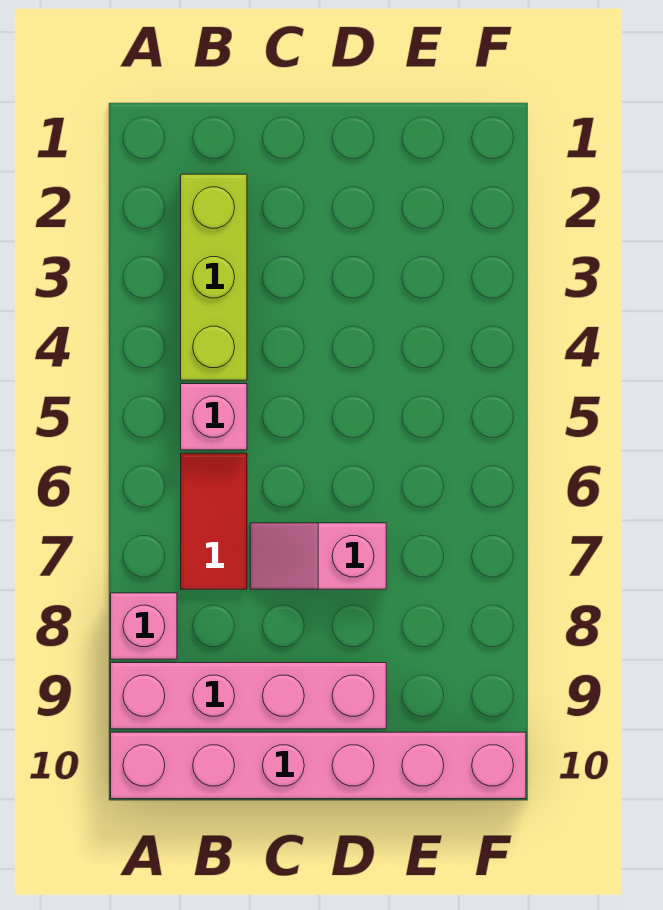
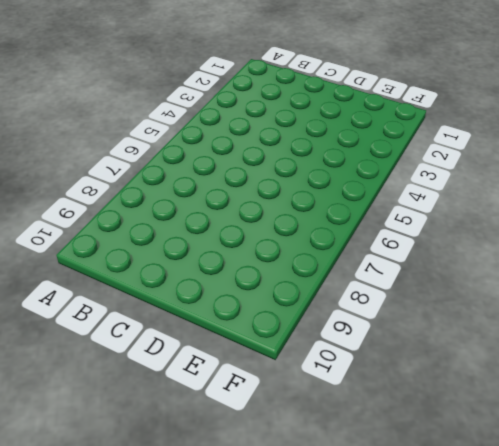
none -> pink 1x1 brick [111,593,177,659]
none -> pink 1x4 brick [111,663,386,729]

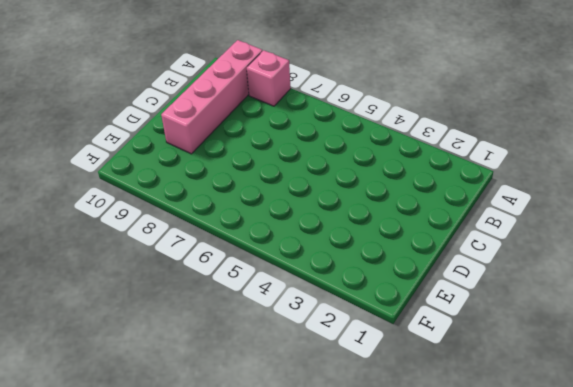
none -> pink 1x6 brick [111,732,526,799]
none -> lime 1x3 brick [181,174,247,380]

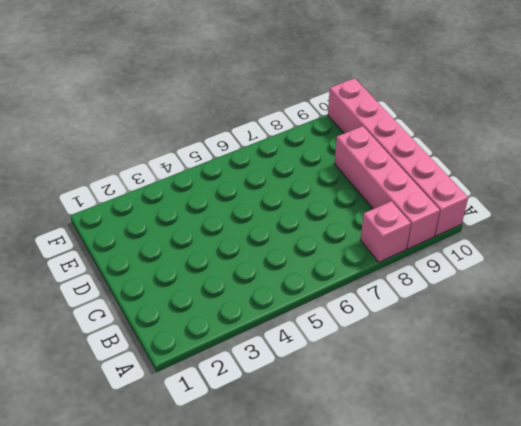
none -> lime 1x3 brick [181,174,247,380]
none -> pink 1x1 brick [181,384,247,450]

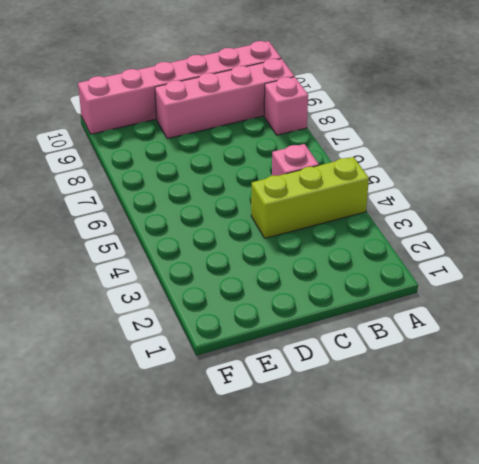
lime 1x3 brick [251,157,369,238] -> lime 1x3 brick turned to [181,174,247,380]
none -> red 1x2 tile [181,453,247,589]
none -> pink 1x2 slope [250,523,386,589]

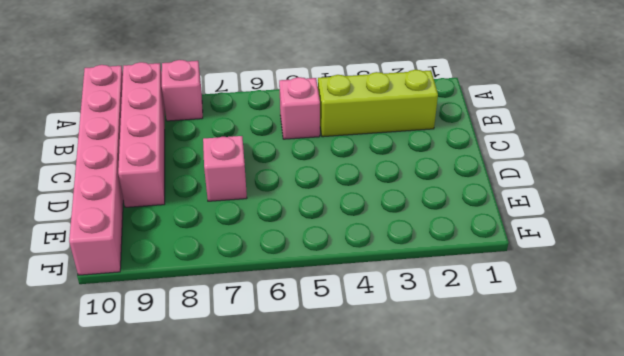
none -> red 1x2 tile [181,453,247,589]

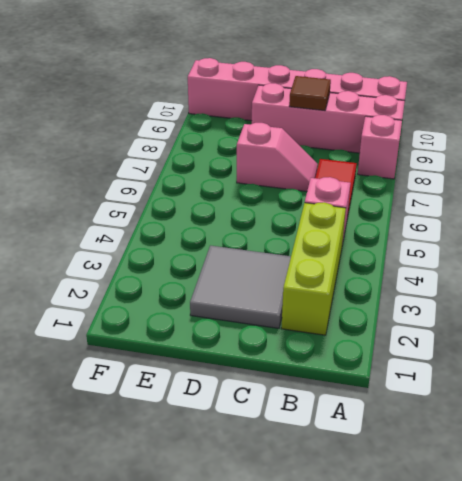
grey 2x2 tile [190,246,291,328] -> none
brown 1x1 tile [289,76,331,110] -> none

